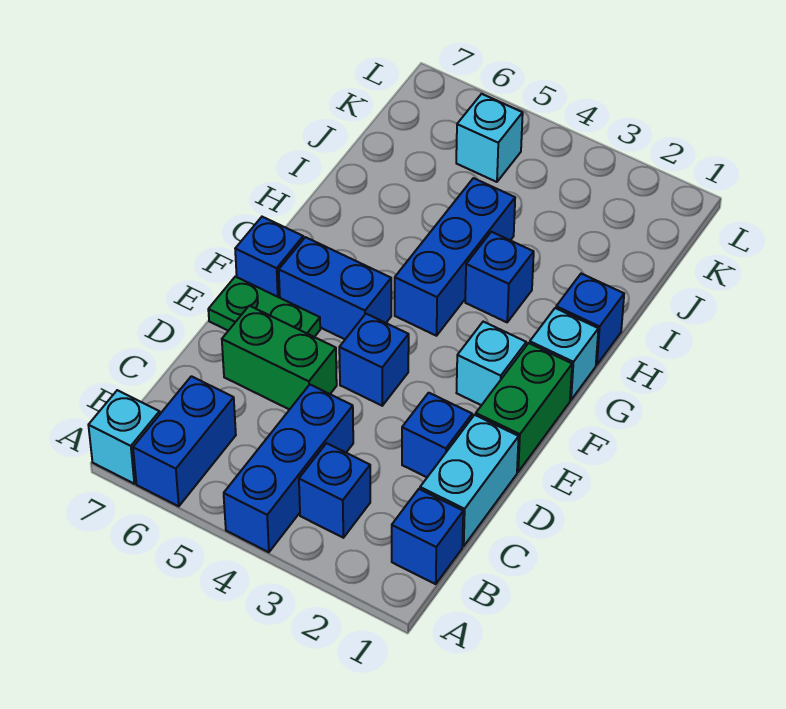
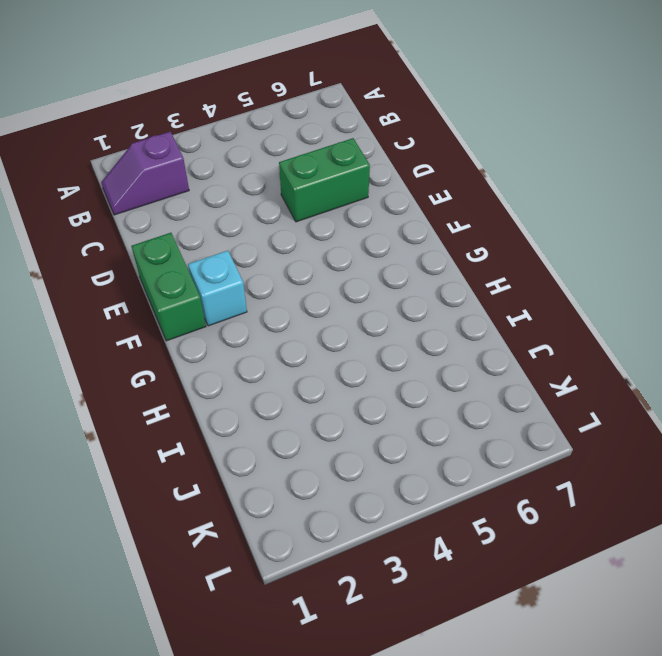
purple 1x2 slope [101,132,189,215] -> blue 1x1 brick [392,489,463,584]
none -> blue 1x3 brick [224,385,353,552]
none -> blue 1x2 brick [133,376,236,506]
none -> cyan 1x1 brick [88,390,160,484]

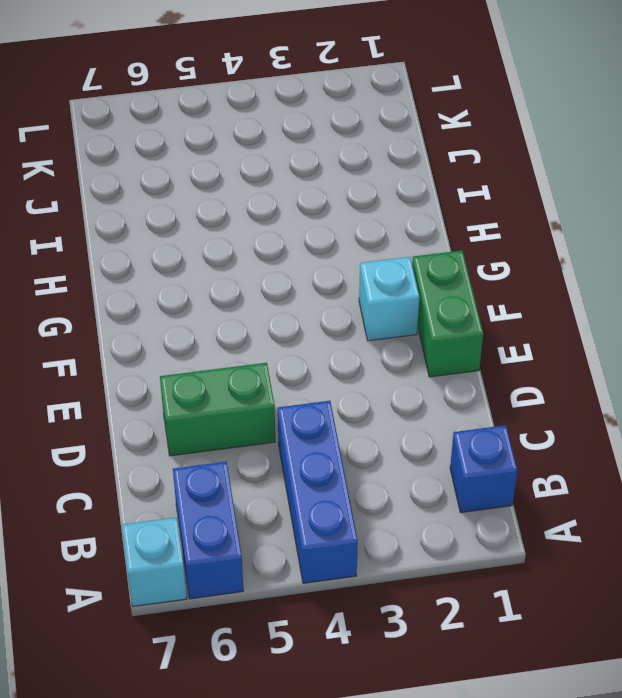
none -> blue 1x1 brick [299,443,370,538]
none -> cyan 1x2 brick [420,415,519,546]
none -> blue 1x1 brick [402,393,472,477]

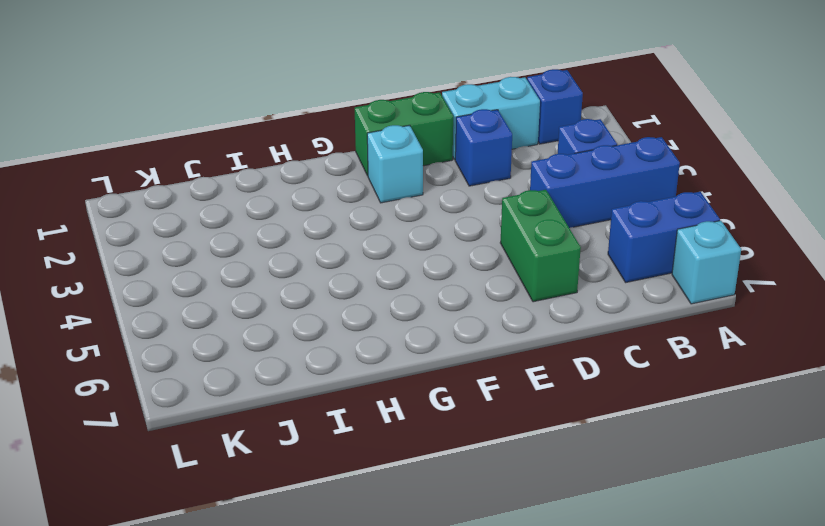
none -> blue 1x1 brick [339,314,409,406]
none -> green 1x2 plate [208,277,320,337]
none -> blue 1x2 brick [279,237,391,339]

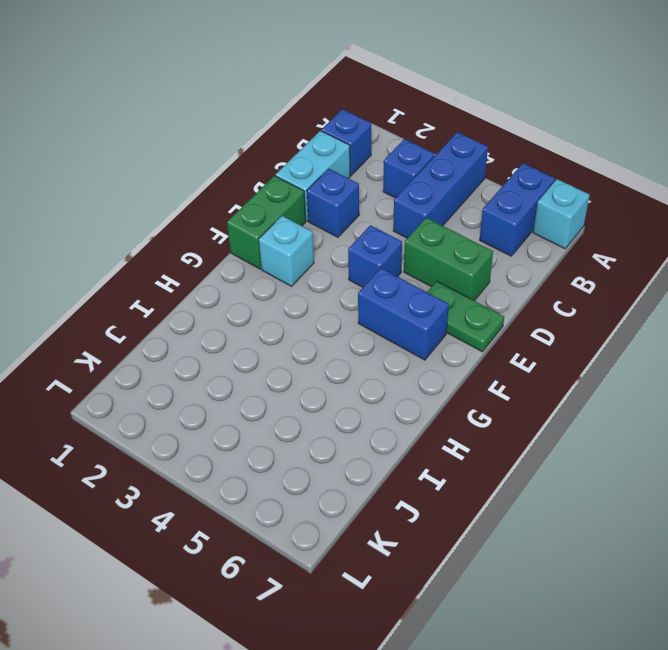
none -> blue 1x1 brick [235,217,303,298]
none -> cyan 1x1 brick [530,308,598,400]
none -> blue 1x3 brick [395,178,515,336]

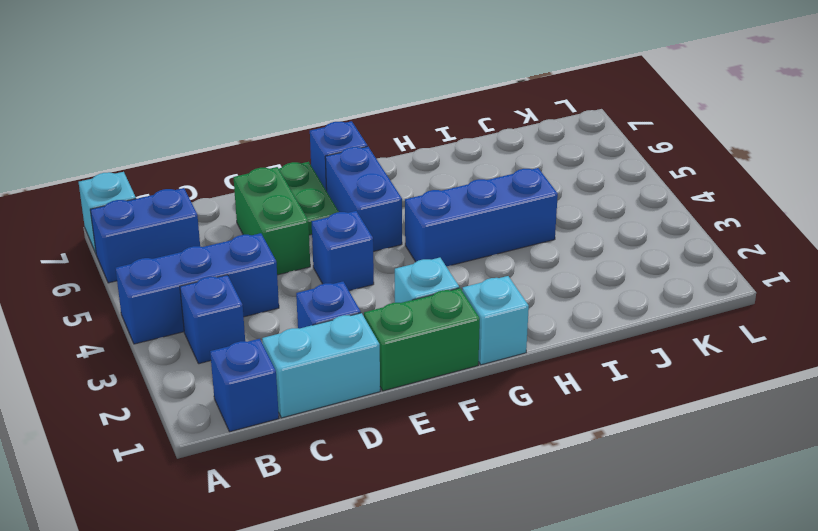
none -> blue 1x1 brick [556,274,624,365]
none -> blue 1x1 brick [465,232,534,322]
none -> cyan 1x1 brick [456,94,523,182]

